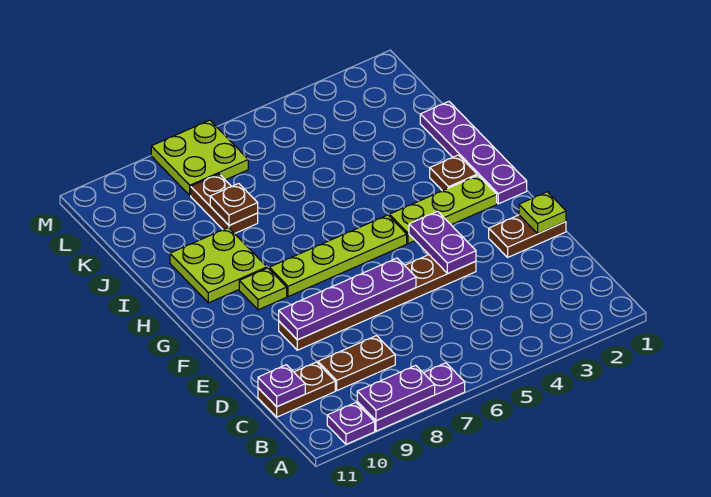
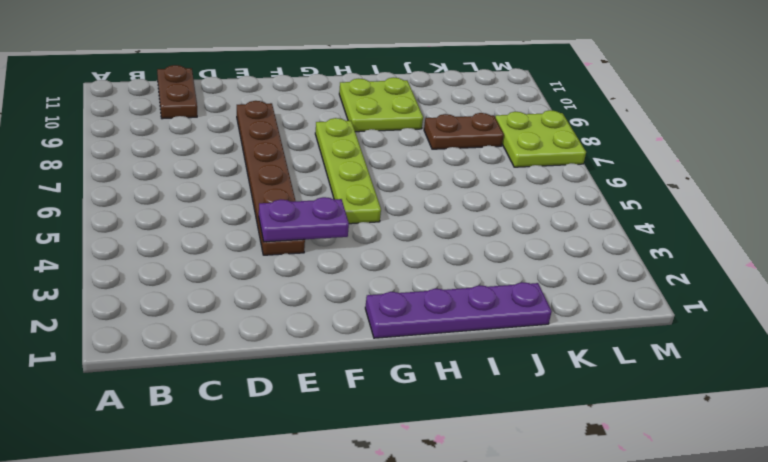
none -> purple 1x3 plate [357,363,465,431]
none -> purple 1x1 plate [327,403,375,444]
none -> brown 1x2 plate [318,336,395,391]

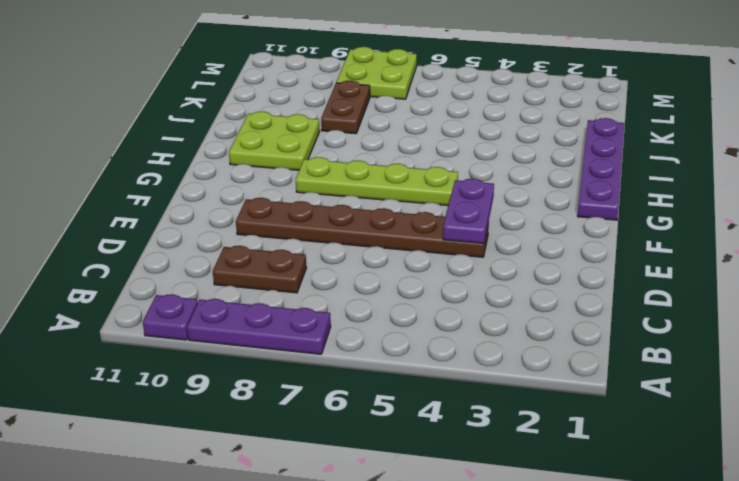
none -> brown 1x2 plate [258,362,335,417]
none -> brown 1x2 plate [489,215,566,257]
none -> lime 1x3 plate [389,175,497,244]

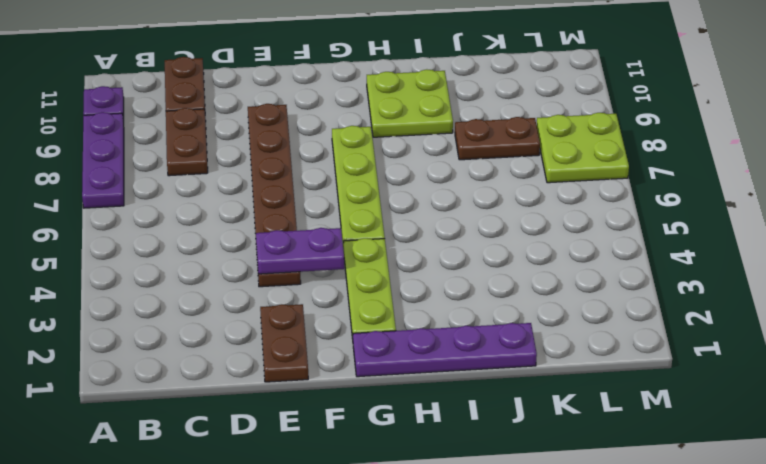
none -> lime 1x1 plate [239,268,287,310]
none -> brown 1x1 plate [430,155,477,191]
none -> purple 1x2 plate [357,365,435,421]

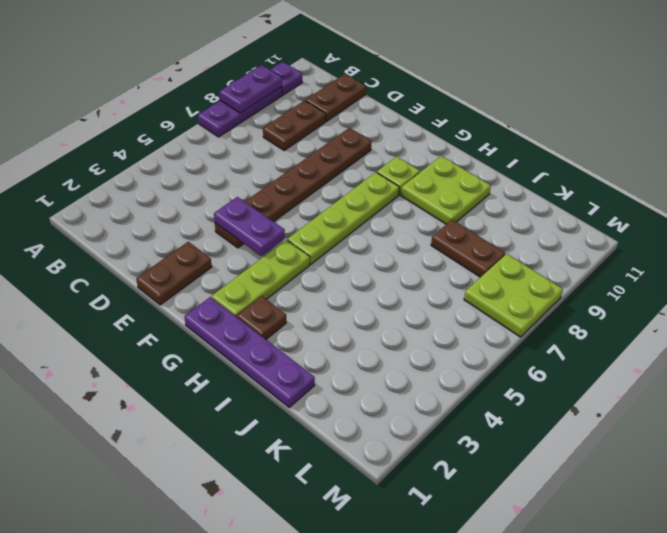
none -> purple 1x1 plate [258,365,305,407]
none -> lime 1x1 plate [519,192,566,234]
none -> purple 1x4 plate [279,258,416,340]

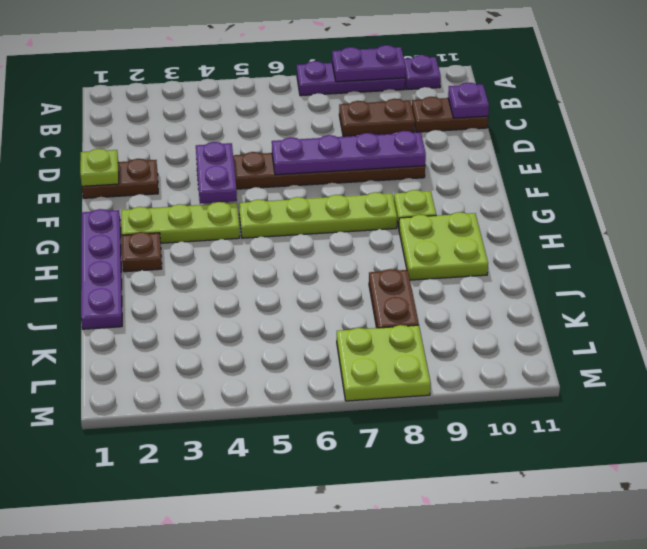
none -> brown 1x1 plate [210,184,258,225]

